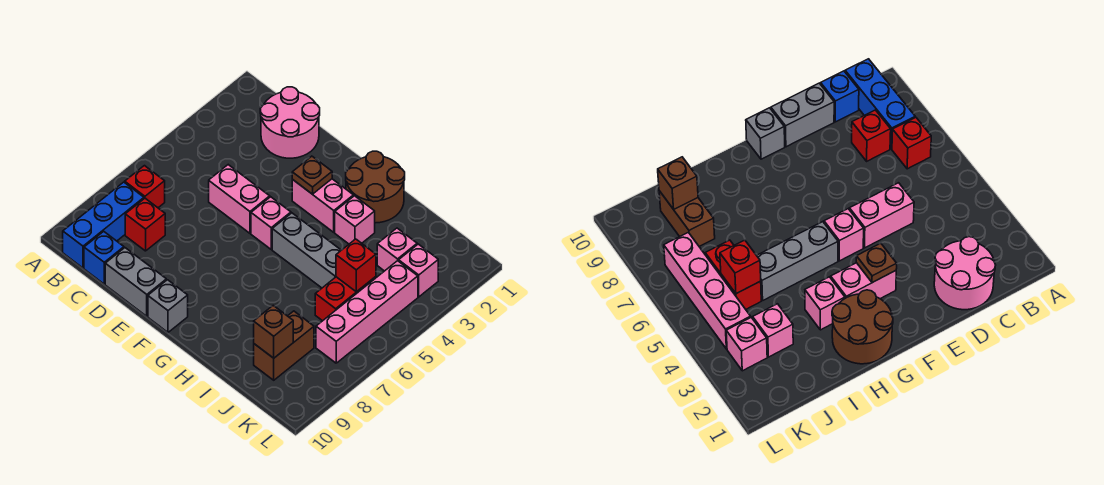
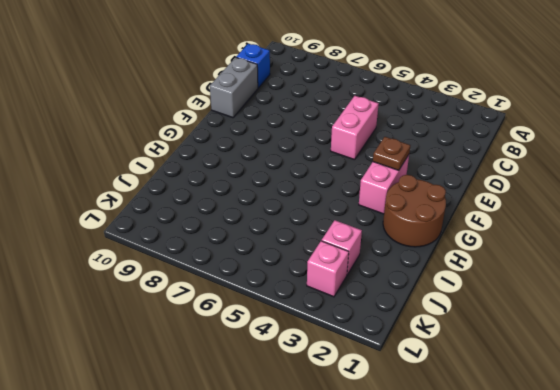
none -> red 1x1 brick [125,166,165,208]
none -> blue 1x3 brick [63,182,144,268]
none -> pink 2x2 round brick [260,87,320,158]

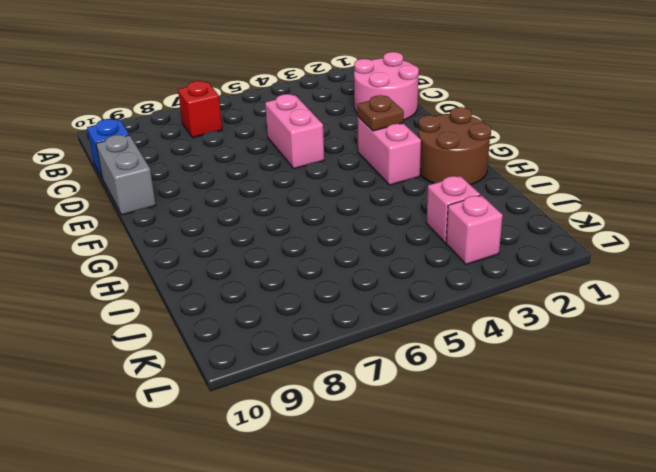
none -> blue 1x3 brick [63,182,144,268]
none -> red 1x1 brick [125,198,165,251]
none -> pink 1x1 brick [251,197,291,249]

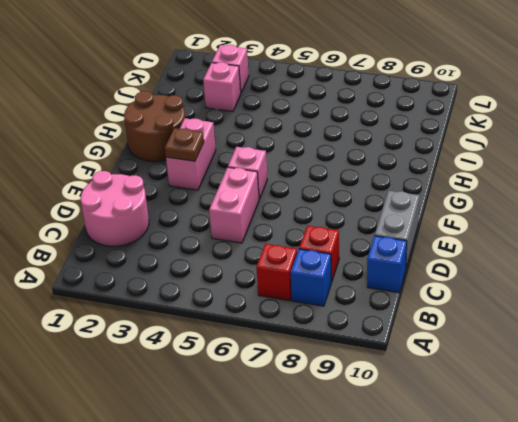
blue 1x1 brick [291,249,332,306] -> blue 1x3 brick [63,182,144,268]
none -> grey 1x1 brick [148,280,188,332]
none -> grey 1x3 brick [272,213,341,288]
none -> pink 1x1 brick [335,196,375,244]

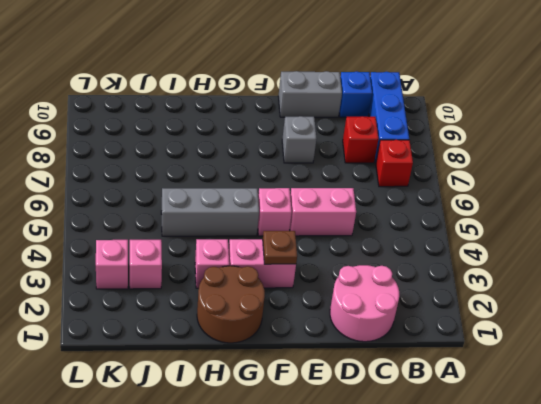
grey 1x1 brick [282,116,316,163] -> grey 1x1 brick moved to [148,280,188,332]
none -> red 1x2 brick [315,277,376,321]
none -> brown 1x2 brick [254,311,314,380]
none -> pink 1x4 brick [316,261,418,363]

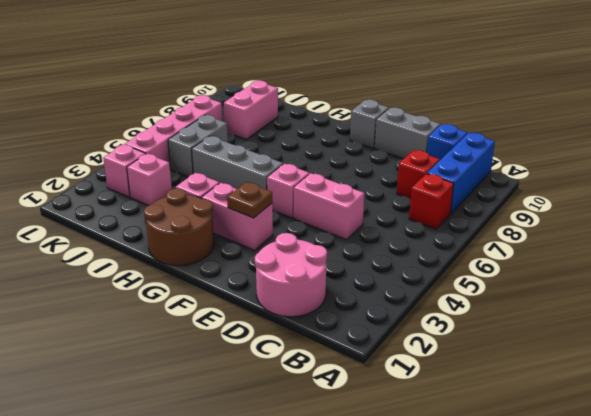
grey 1x2 brick [168,115,228,177] -> red 1x2 brick [315,277,376,321]
pink 1x2 brick [224,80,278,139] -> brown 1x2 brick [254,311,314,380]
none -> red 1x1 brick [336,239,376,292]
none -> brown 1x1 brick [254,306,293,358]

